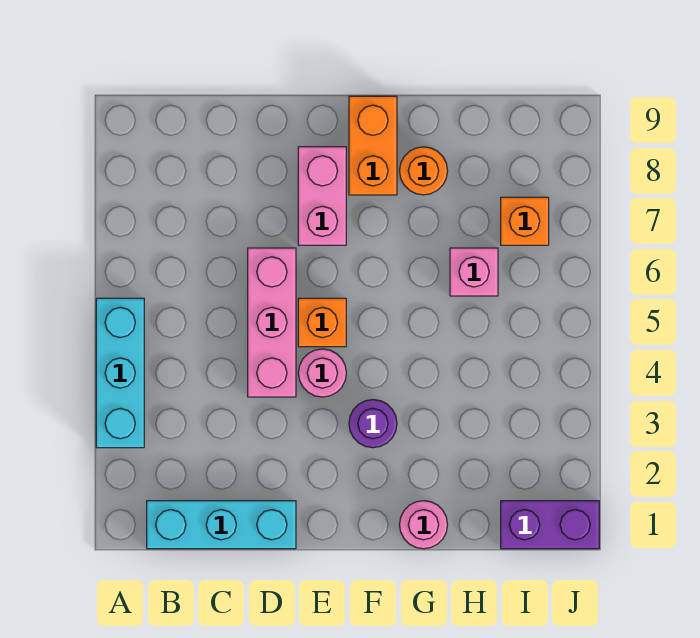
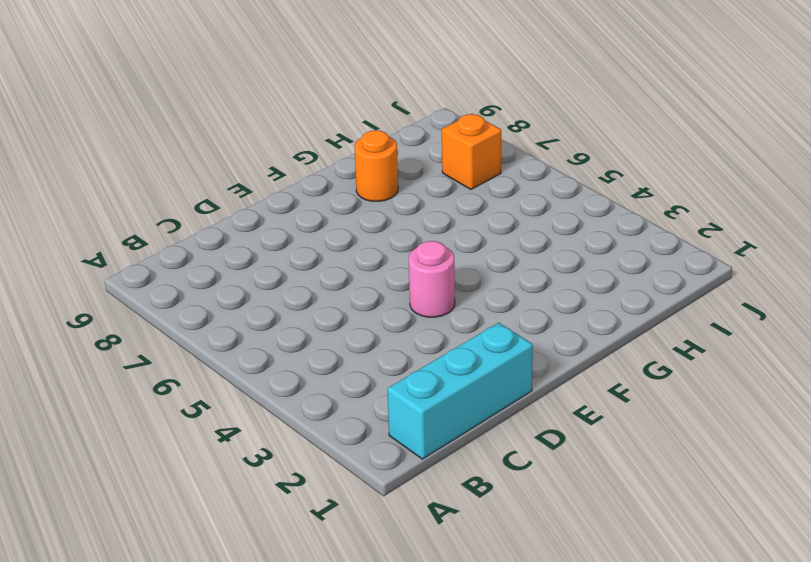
none -> cyan 1x3 brick [96,298,144,448]
none -> pink 1x3 brick [248,248,296,397]
none -> orange 1x1 brick [298,298,346,347]

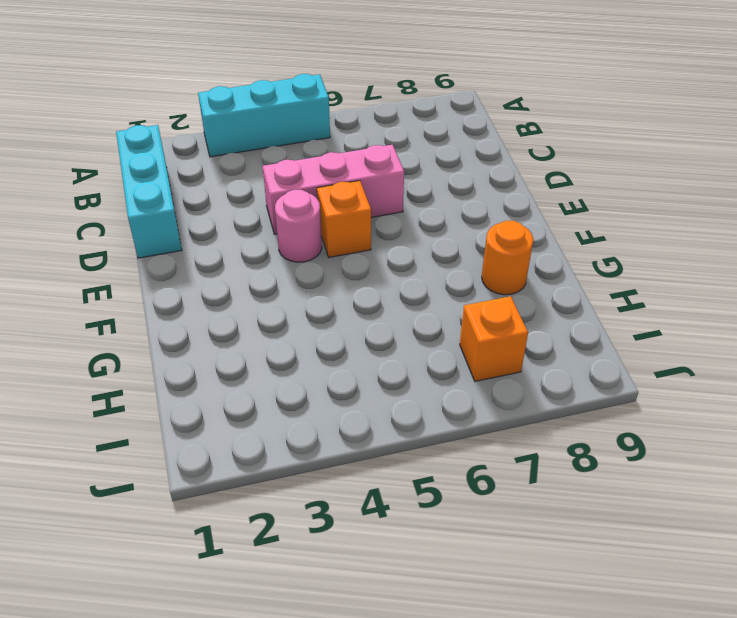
none -> pink 1x2 brick [298,147,346,245]
none -> purple 1x1 round brick [349,400,397,448]
none -> orange 1x2 brick [349,96,397,195]

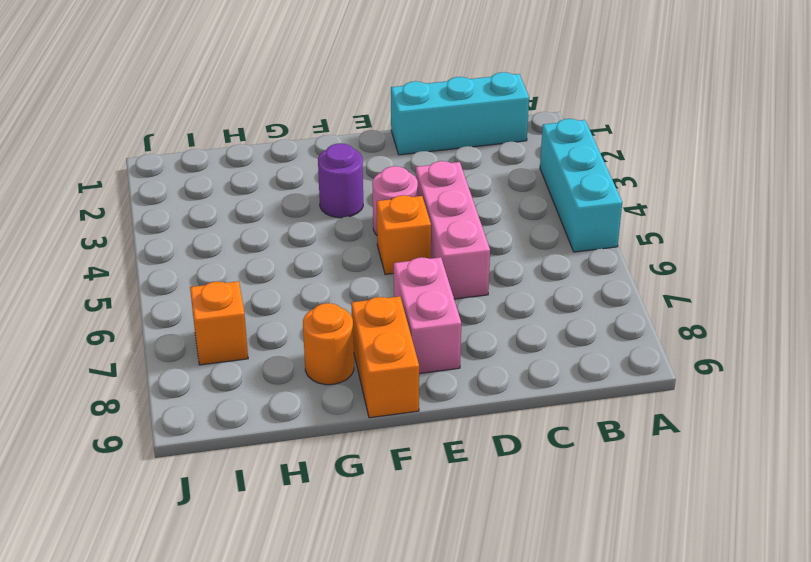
none -> pink 1x1 round brick [399,501,448,549]
none -> pink 1x1 brick [450,248,498,296]
none -> purple 1x2 brick [501,501,599,549]

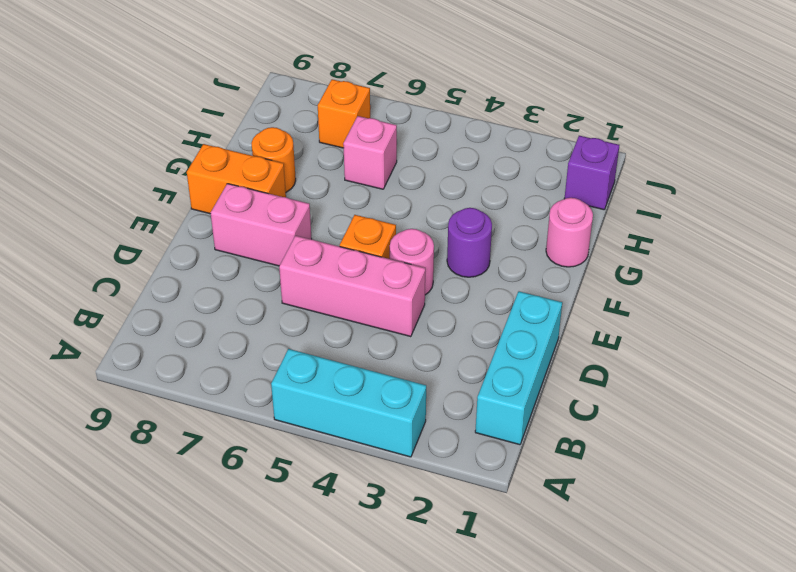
purple 1x1 brick [564,136,619,210] -> purple 1x2 brick [501,501,599,549]

